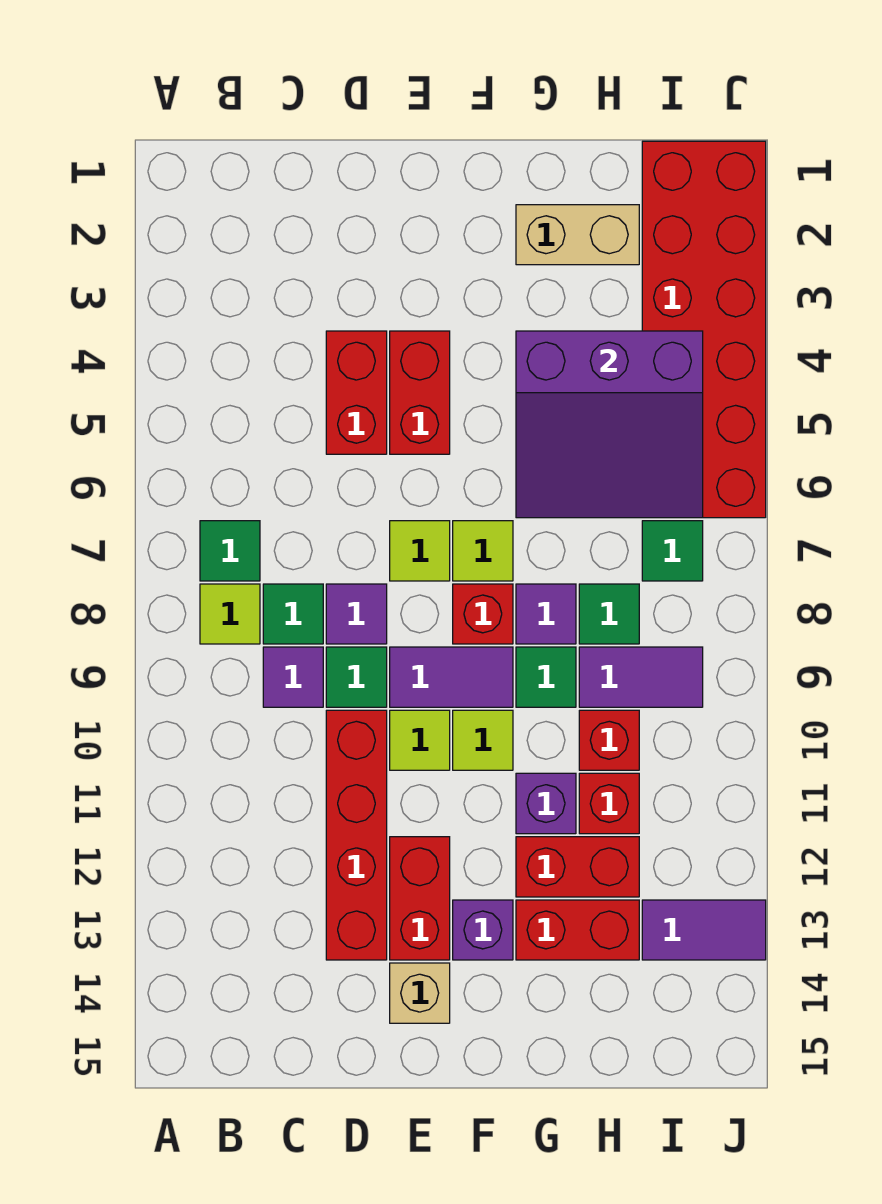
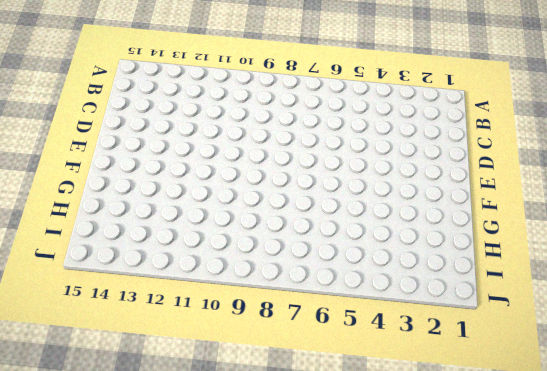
none -> green 1x1 tile [200,521,260,581]
none -> lime 1x1 tile [200,584,260,644]
none -> green 1x1 tile [263,584,323,644]
none -> purple 1x1 tile [263,647,323,707]

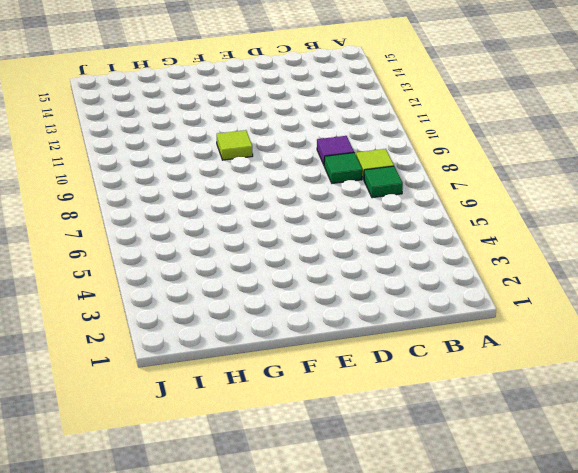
none -> red 1x2 brick [326,331,387,454]
none -> purple 1x1 tile [326,584,387,644]
none -> green 1x1 tile [326,647,387,707]
none -> red 1x4 brick [326,710,387,960]

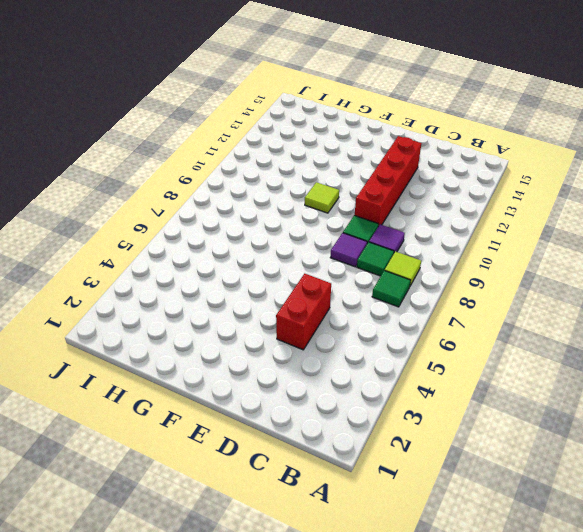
none -> red 1x2 brick [390,331,450,454]
none -> lime 1x1 tile [390,521,450,581]
none -> purple 1x2 tile [390,647,513,707]
none -> lime 1x1 tile [390,710,450,770]

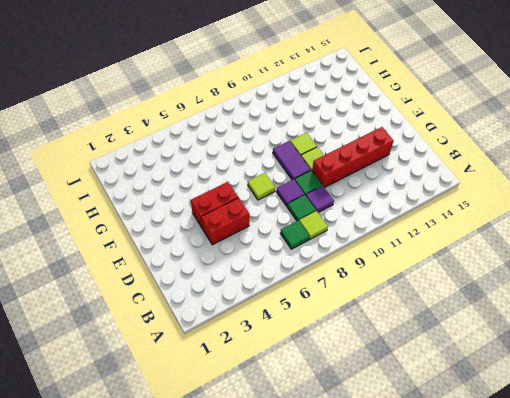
none -> red 1x2 brick [390,837,450,960]
none -> tan 1x1 brick [390,963,450,1023]
none -> lime 1x1 tile [453,521,513,581]
none -> red 1x1 brick [453,584,513,644]

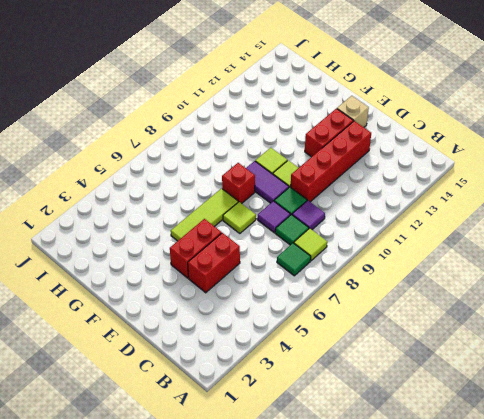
lime 1x3 tile [171,189,238,241] -> lime 1x1 tile [453,521,513,581]
none -> purple 1x1 brick [453,900,513,960]
none -> tan 1x2 brick [516,205,639,265]
none -> purple 1x1 tile [516,584,576,644]
none -> green 1x1 tile [516,647,576,707]

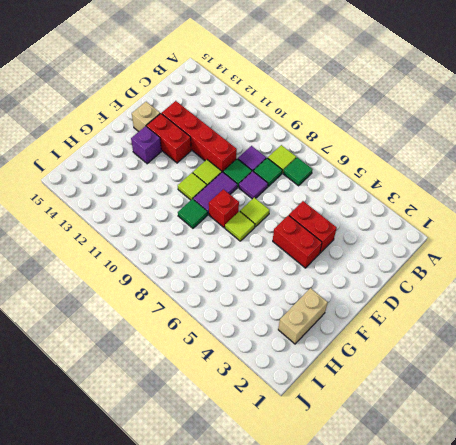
none -> purple 1x1 tile [516,584,576,644]
none -> purple 1x1 brick [516,773,576,834]
none -> red 1x2 brick [516,837,639,897]
none -> red 1x2 brick [516,900,639,960]

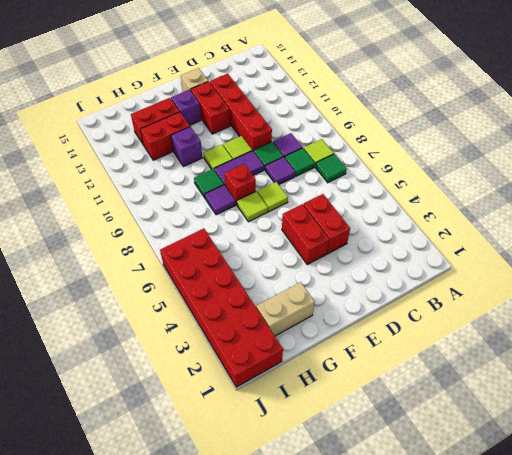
none -> green 1x1 tile [579,584,639,644]
none -> purple 1x2 tile [579,647,703,707]
none -> red 1x1 brick [579,710,639,770]
none -> red 1x1 brick [579,773,639,834]

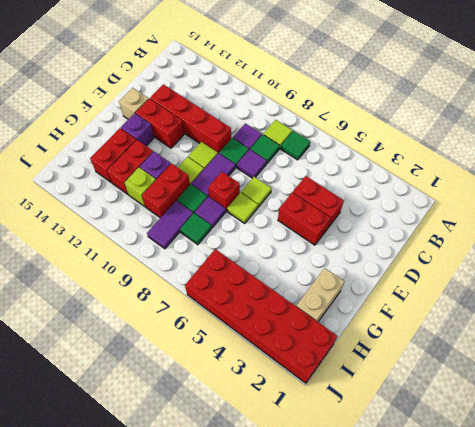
red 1x2 brick [142,164,190,218] -> red 1x1 brick [579,710,639,770]
lime 1x1 brick [124,168,156,206] -> red 1x1 brick [579,773,639,834]
none -> green 1x1 tile [642,521,703,581]
none -> purple 1x2 tile [642,900,766,960]
none -> purple 3x3 slope [516,331,703,518]

